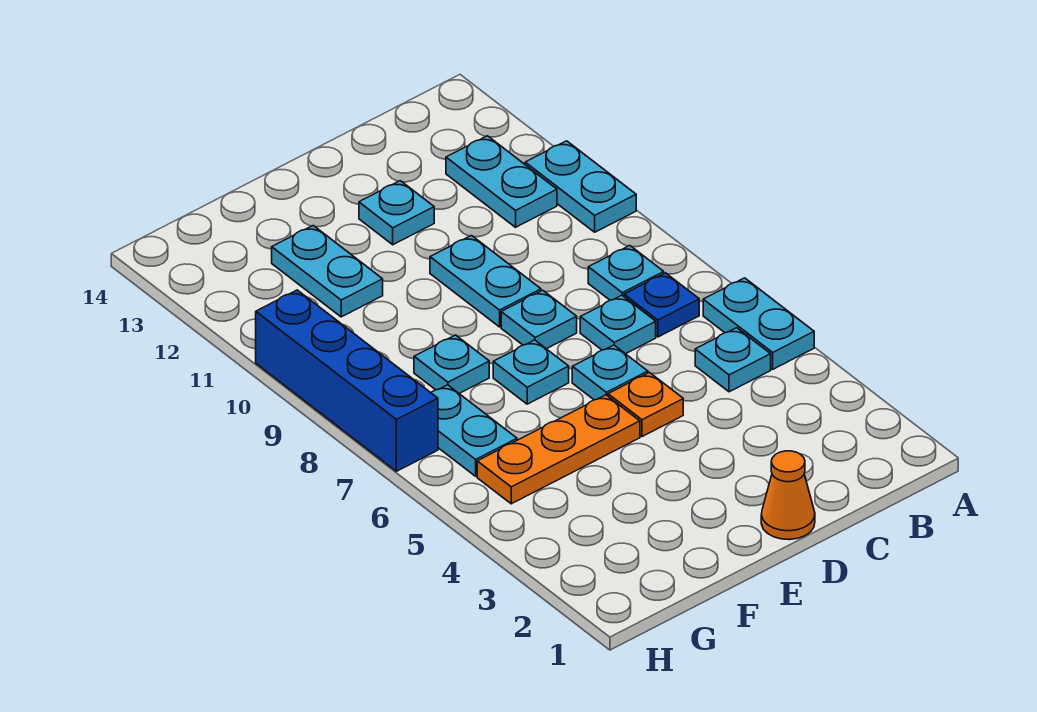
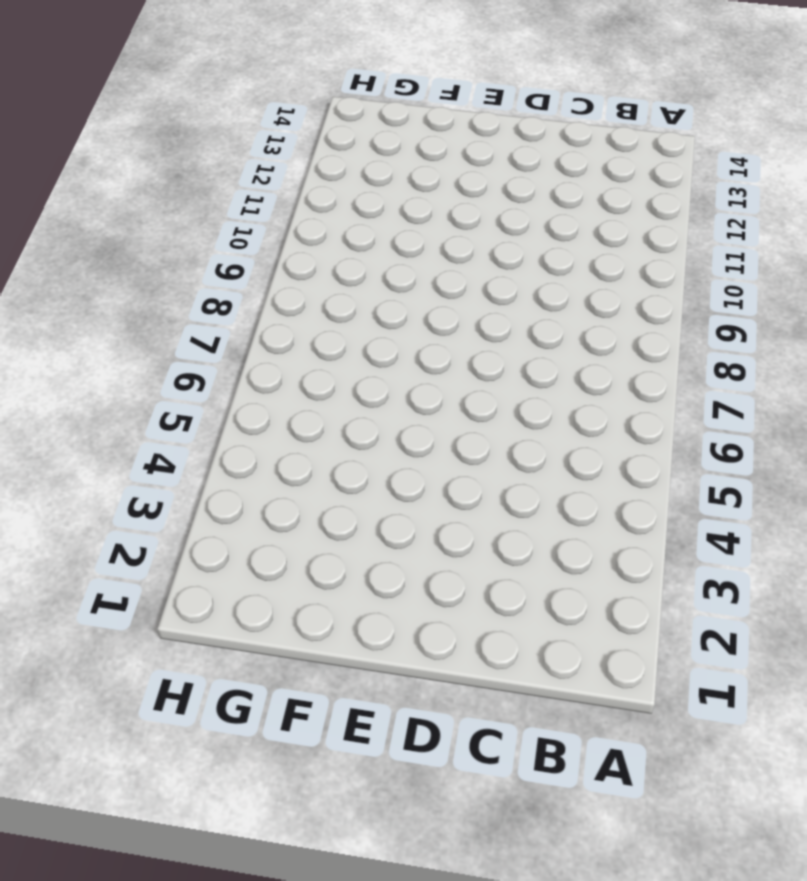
none -> cyan 1x2 plate [703,278,814,369]
none -> cyan 1x2 plate [525,141,636,232]
none -> cyan 1x1 plate [695,328,771,392]

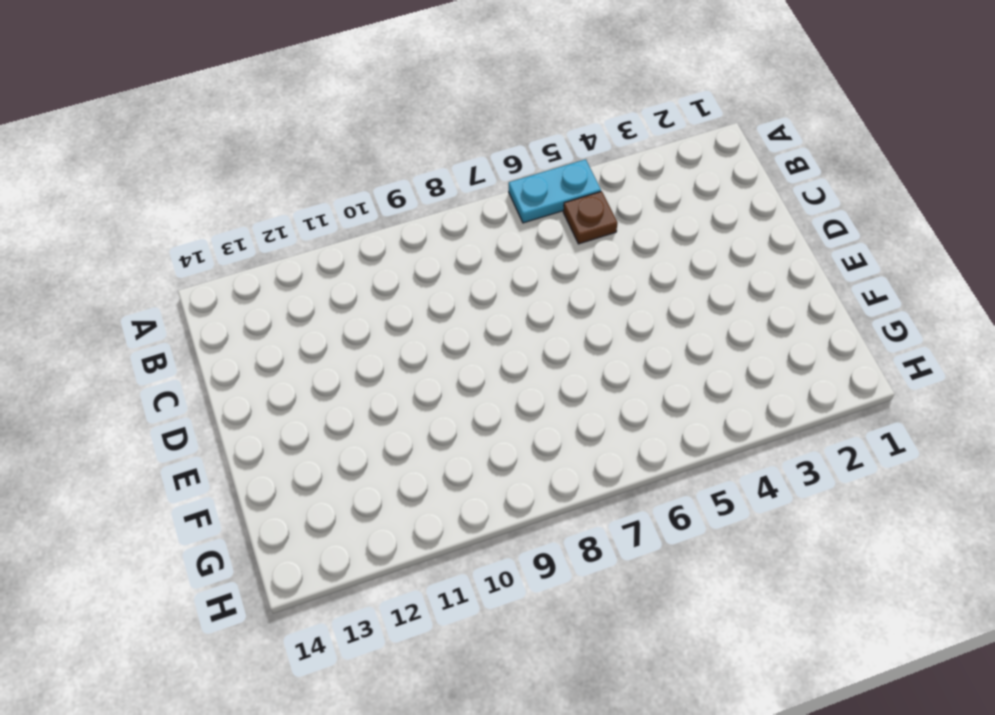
brown 1x1 plate [563,191,617,244] -> cyan 1x1 plate [695,328,771,392]
none -> cyan 1x2 plate [525,141,636,232]
none -> blue 1x1 plate [624,273,699,337]
none -> cyan 1x1 plate [588,246,664,300]

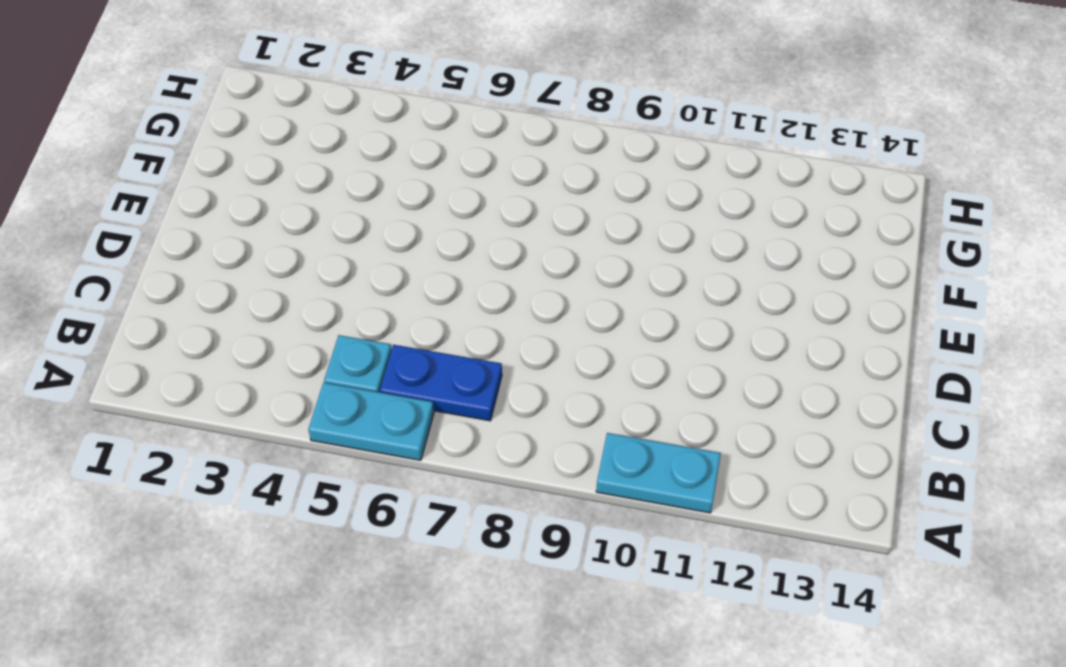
blue 1x2 plate [380,345,502,421] -> blue 1x1 plate [624,273,699,337]
none -> cyan 1x1 plate [588,246,664,300]
none -> cyan 1x2 plate [446,136,557,227]
none -> cyan 1x1 plate [580,295,656,354]

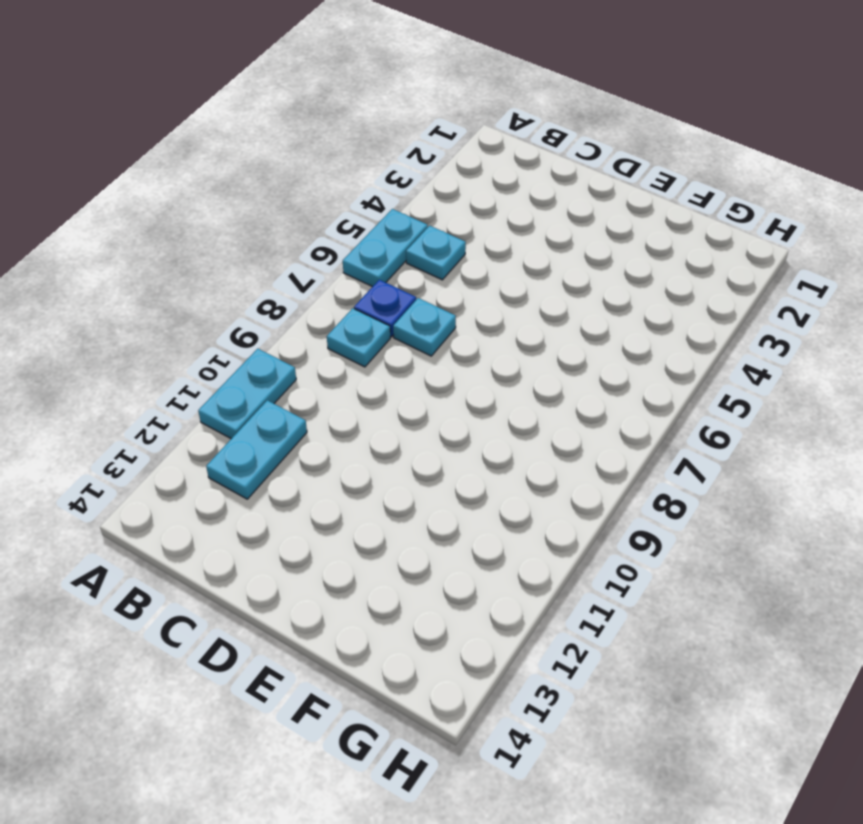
none -> orange 1x1 cone [761,451,815,540]
none -> orange 1x1 plate [608,373,683,437]
none -> cyan 1x1 plate [572,345,648,400]

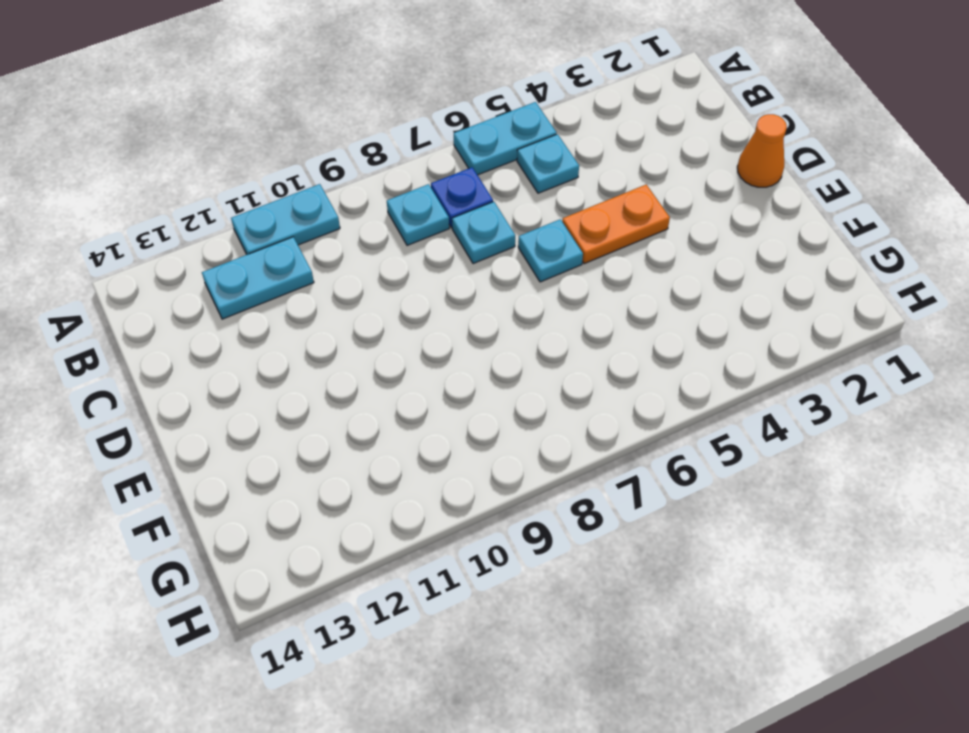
orange 1x2 plate [562,185,670,264] -> orange 1x1 plate [608,373,683,437]
none -> cyan 1x1 plate [501,290,577,349]
none -> cyan 1x2 plate [430,236,541,327]
none -> cyan 1x1 plate [359,181,434,245]

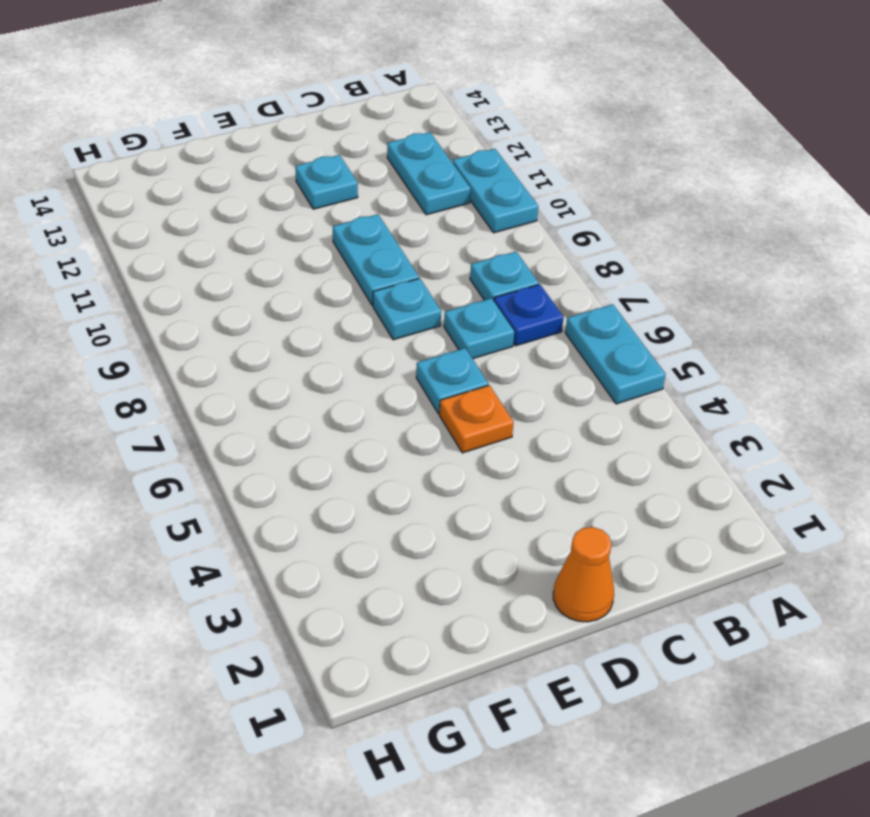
none -> cyan 1x1 plate [695,328,771,392]
none -> orange 1x3 plate [477,395,640,504]
none -> cyan 1x1 plate [493,340,569,404]

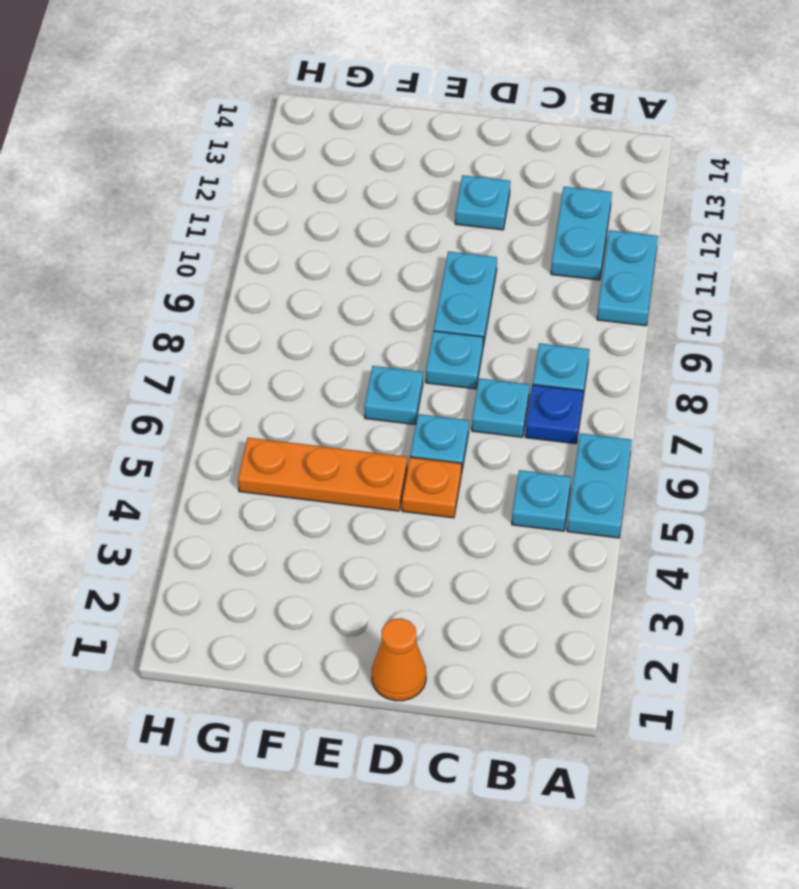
none -> cyan 1x1 plate [414,335,489,393]
none -> cyan 1x2 plate [272,226,383,317]
none -> cyan 1x2 plate [431,385,517,476]

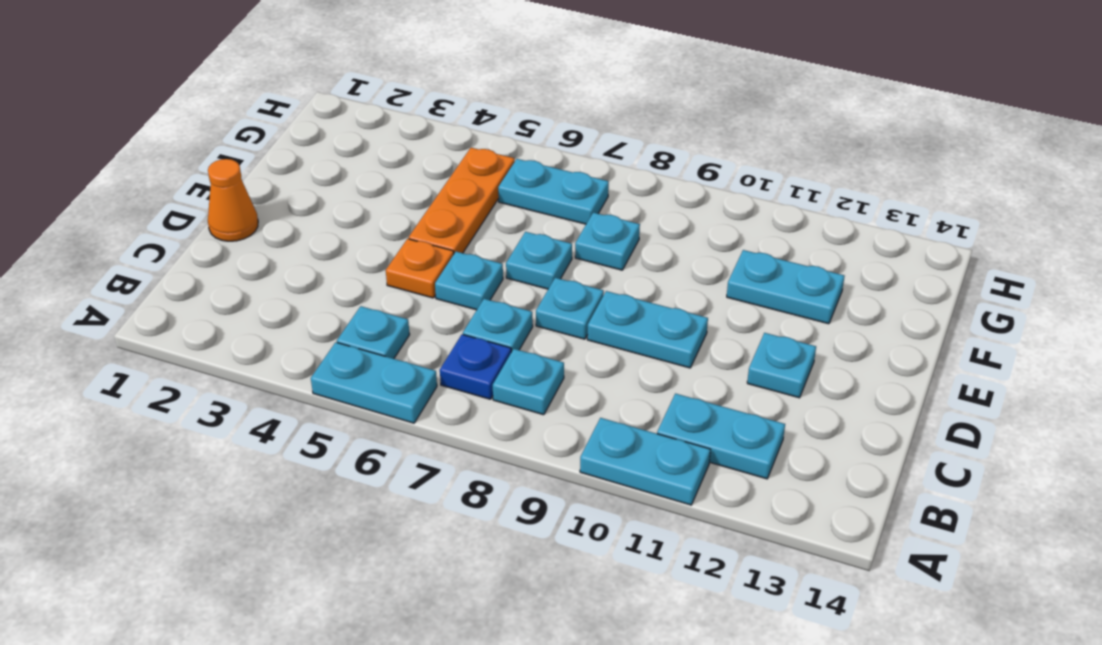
none -> blue 1x4 brick [256,290,438,471]

